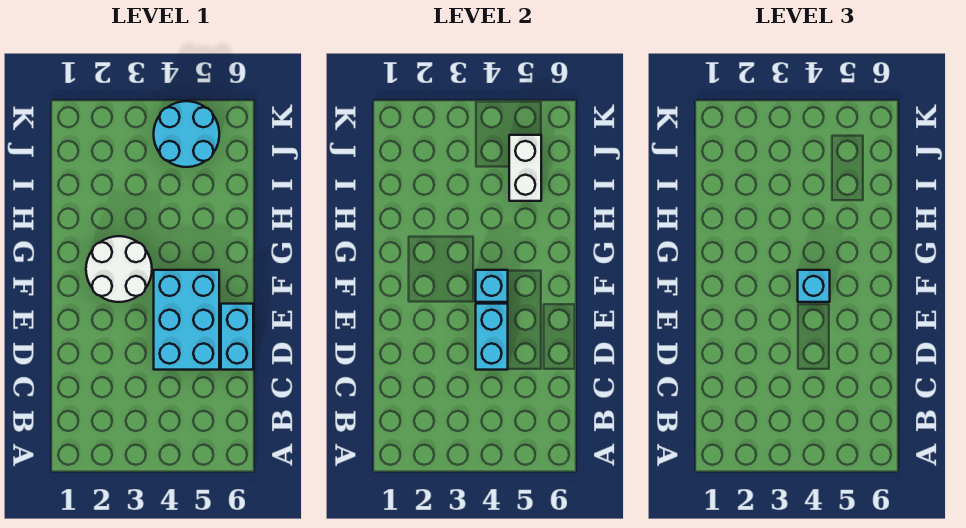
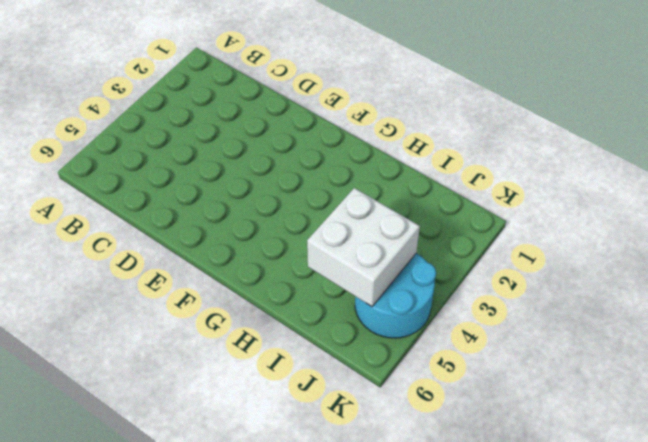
white 2x2 brick [307,188,420,307] -> white 1x2 brick [509,135,541,201]
none -> cyan 2x3 brick [154,270,219,370]
none -> cyan 1x2 brick [221,304,253,370]

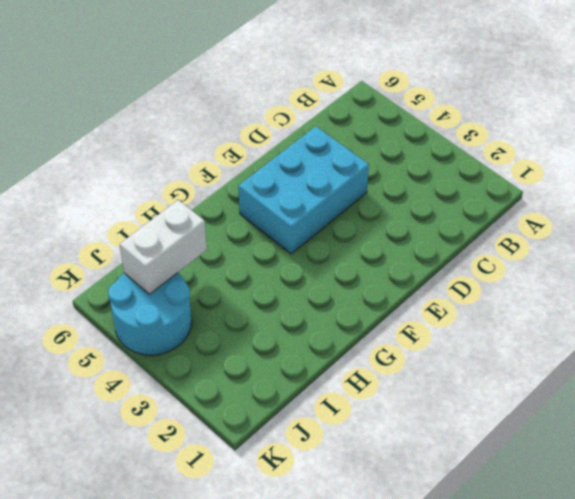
none -> cyan 1x2 brick [221,304,253,370]
none -> white 2x2 round brick [86,236,152,302]

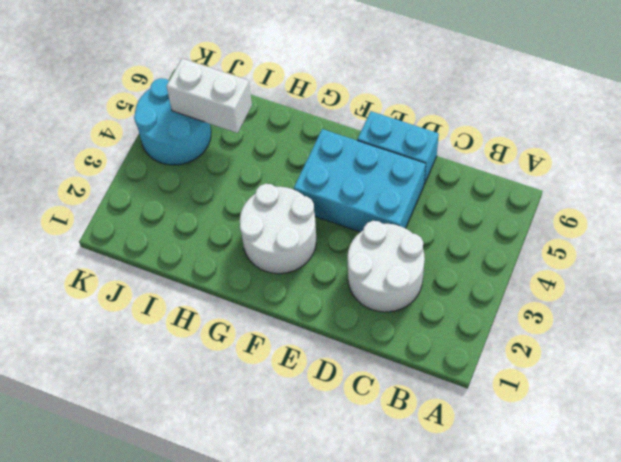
white 2x2 round brick [348,221,425,312] -> none
none -> cyan 1x2 brick [476,304,508,370]
none -> cyan 1x1 brick [476,270,508,302]

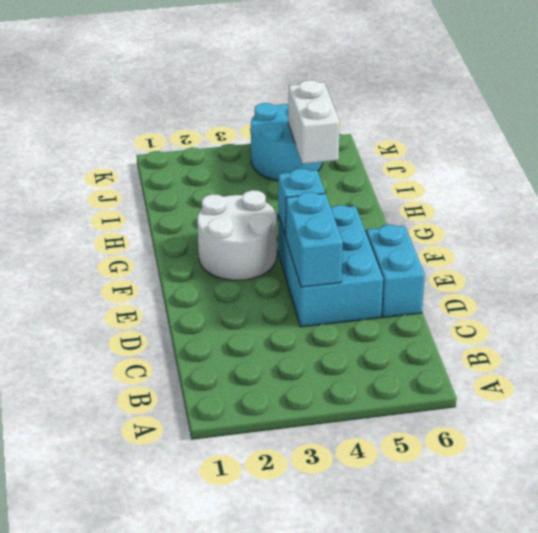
none -> cyan 1x1 brick [798,270,830,302]

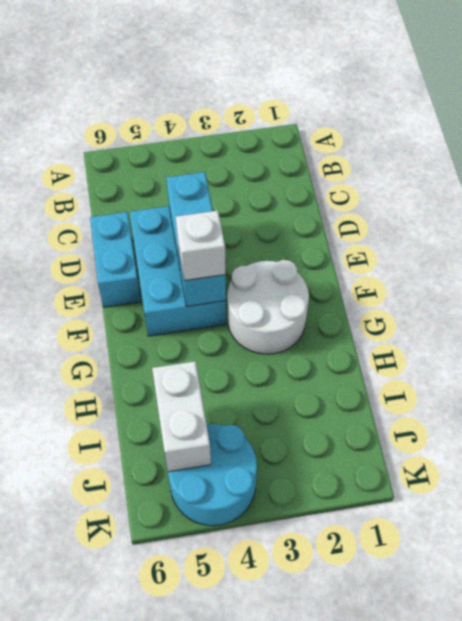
white 1x1 brick [176,211,226,281] -> cyan 1x1 brick [798,270,830,302]

